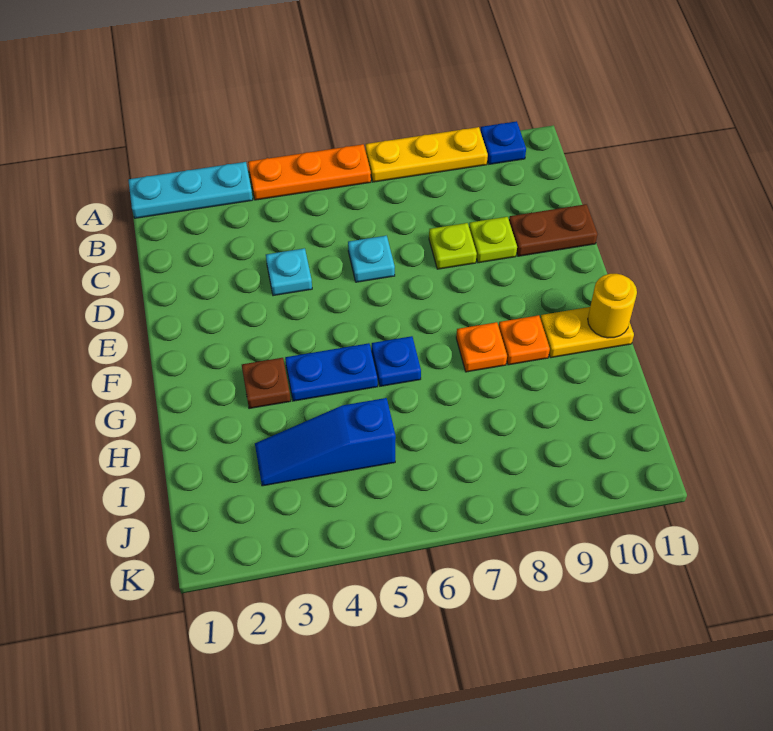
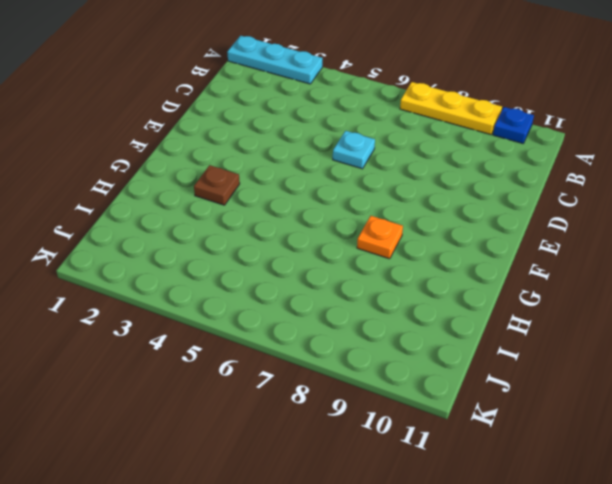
none -> orange 1x3 plate [248,144,371,200]
none -> cyan 1x1 plate [266,248,312,296]
none -> lime 1x1 plate [429,223,477,269]

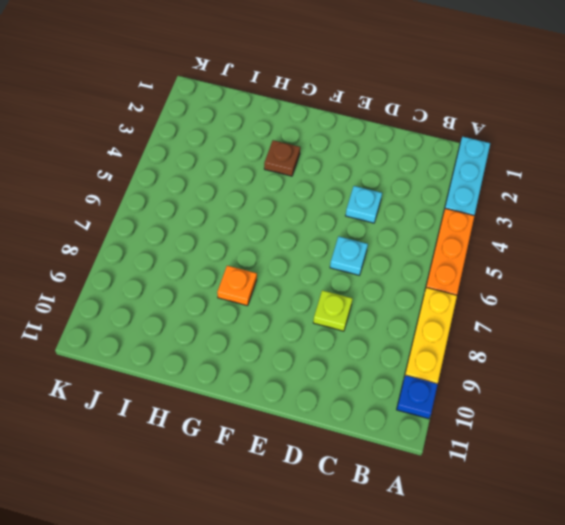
none -> lime 1x1 plate [469,217,517,263]
none -> brown 1x2 plate [509,204,598,256]
none -> blue 1x2 plate [285,343,378,401]

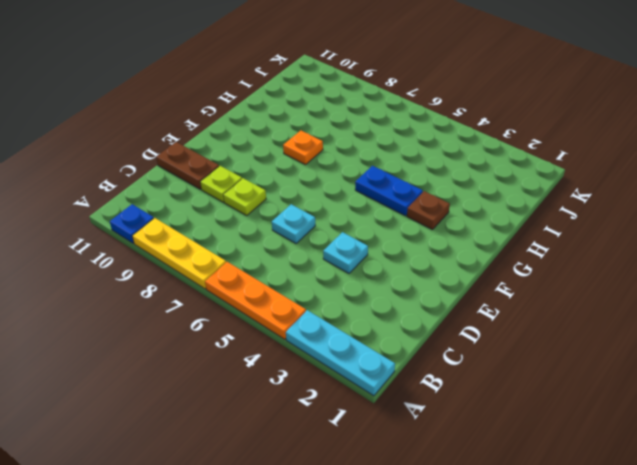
none -> blue 1x1 plate [372,336,421,386]
none -> orange 1x1 plate [499,315,550,365]
none -> yellow 1x2 plate [540,307,634,358]

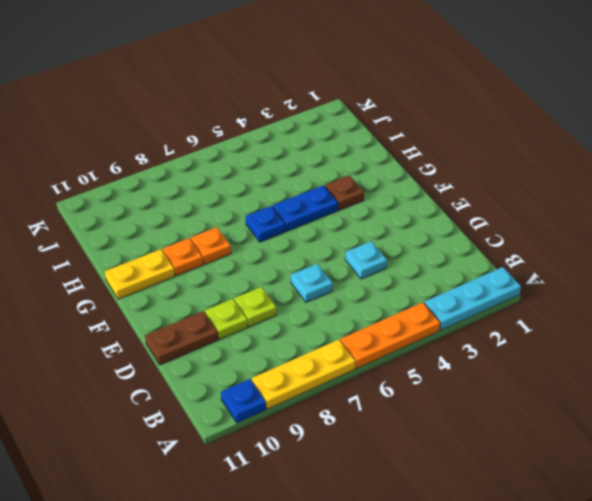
none -> blue 1x3 slope [255,398,396,486]
none -> yellow 1x1 round brick [588,274,637,338]

